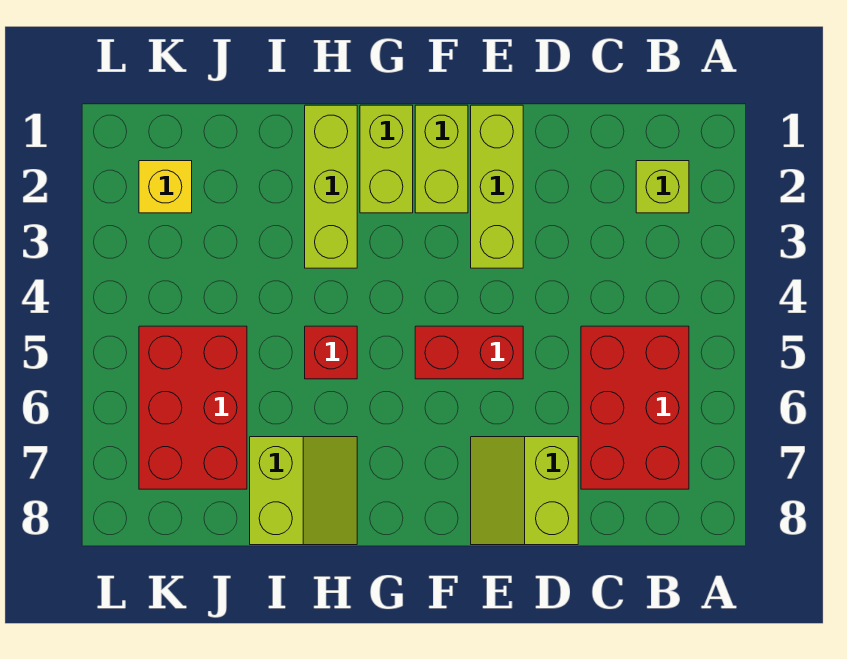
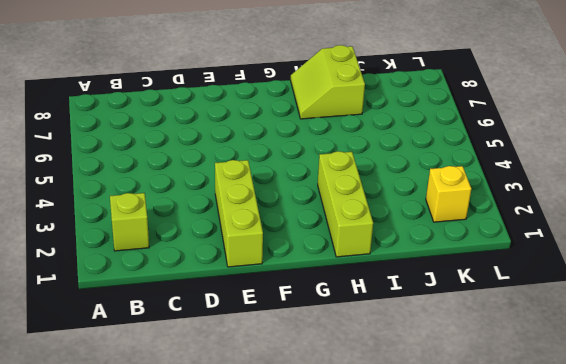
none -> red 2x3 brick [581,326,689,489]
none -> lime 2x2 slope [471,437,578,545]
none -> red 1x2 brick [415,326,523,379]

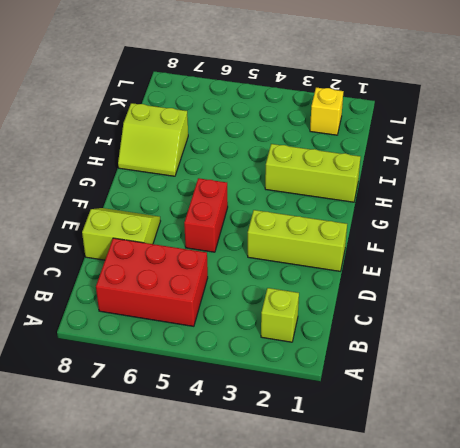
none -> lime 1x2 brick [415,105,468,213]
none -> lime 1x2 brick [360,105,413,213]
none -> red 1x1 brick [305,326,357,379]

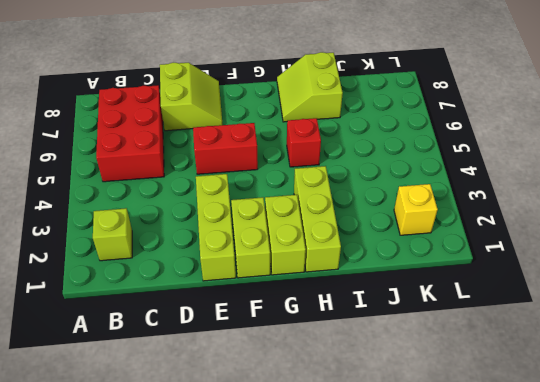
none -> red 2x3 brick [139,326,247,489]

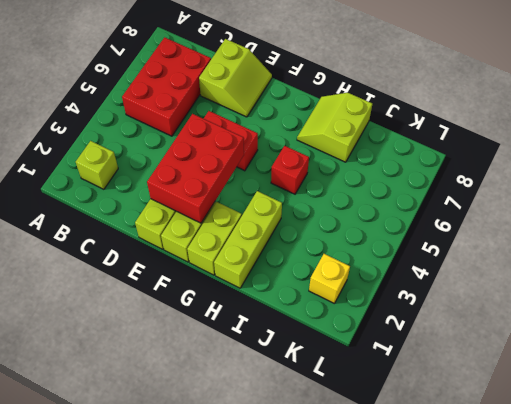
red 2x3 brick [147,114,244,223] -> red 2x3 brick moved to [139,326,247,489]

